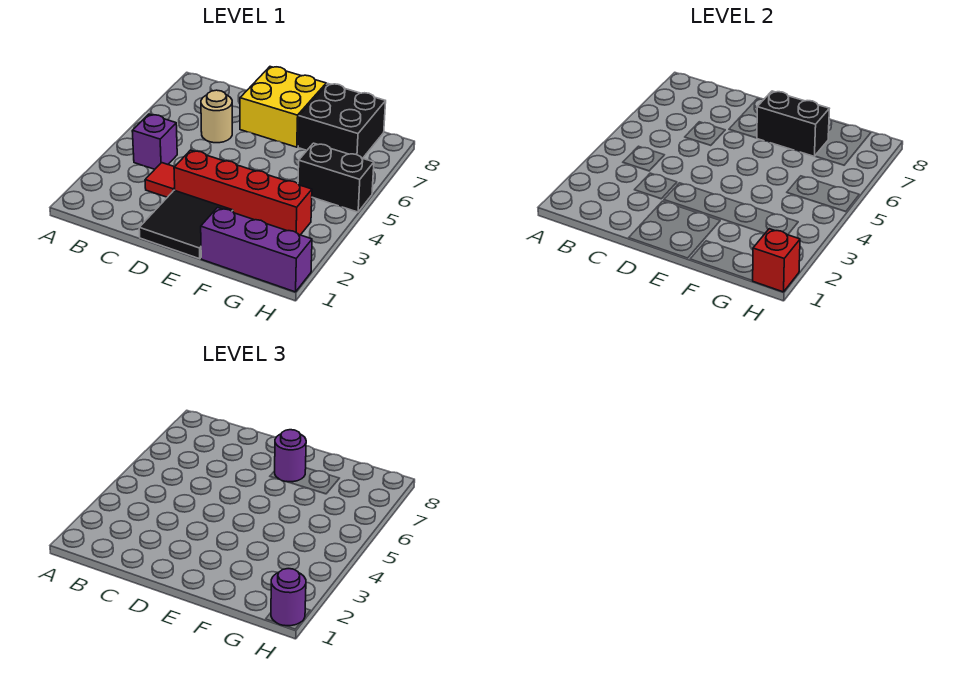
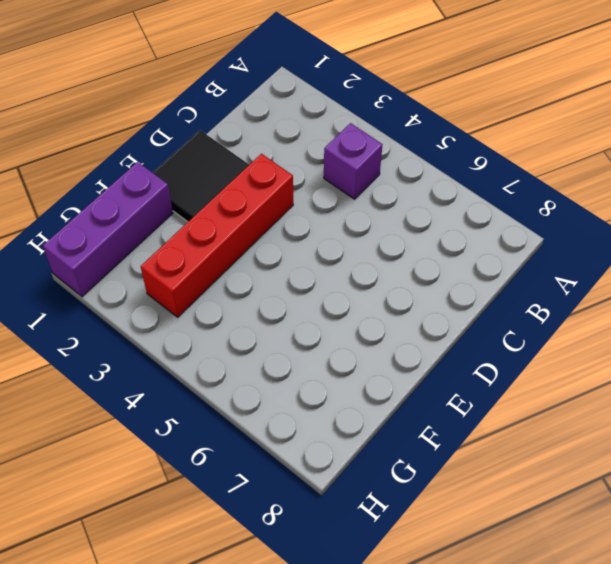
none -> red 1x1 tile [145,163,175,197]
none -> tan 1x1 round brick [201,90,232,143]
none -> yellow 2x2 brick [240,67,326,147]

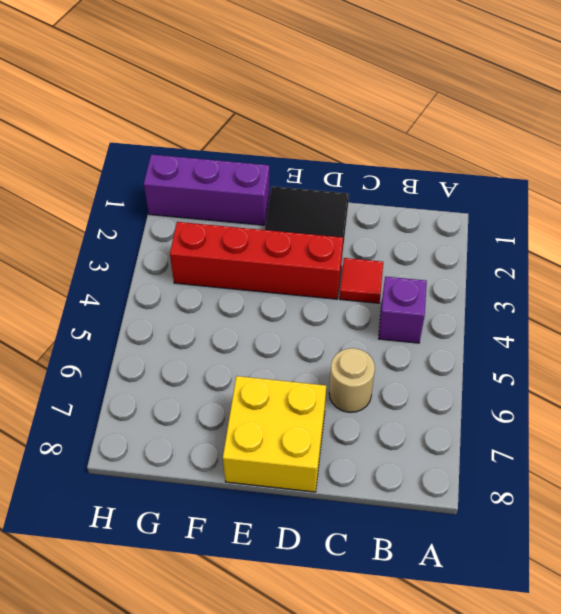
none -> black 2x2 brick [298,84,386,158]
none -> black 1x2 brick [298,143,374,212]
none -> black 1x2 brick [757,91,829,156]

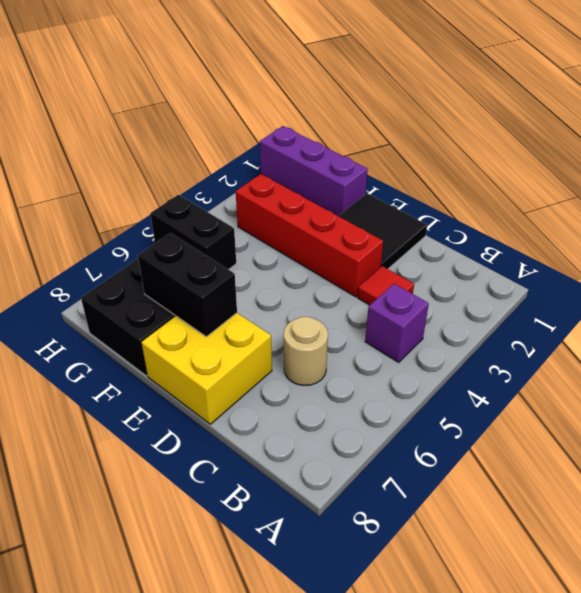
none -> red 1x1 brick [753,229,800,292]
none -> purple 1x1 round brick [275,430,306,482]
none -> purple 1x1 round brick [271,569,306,626]

